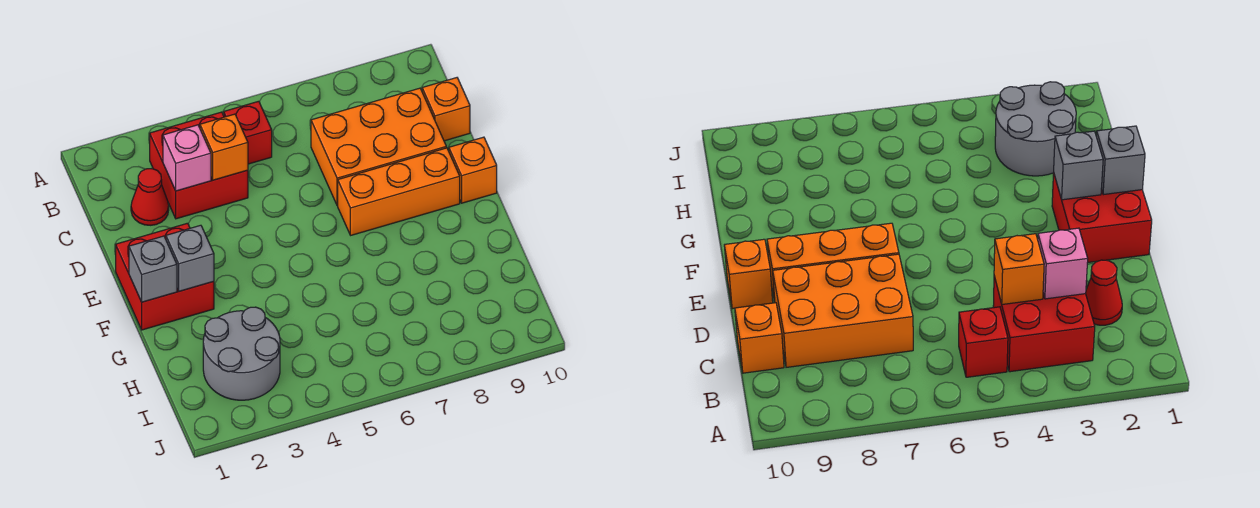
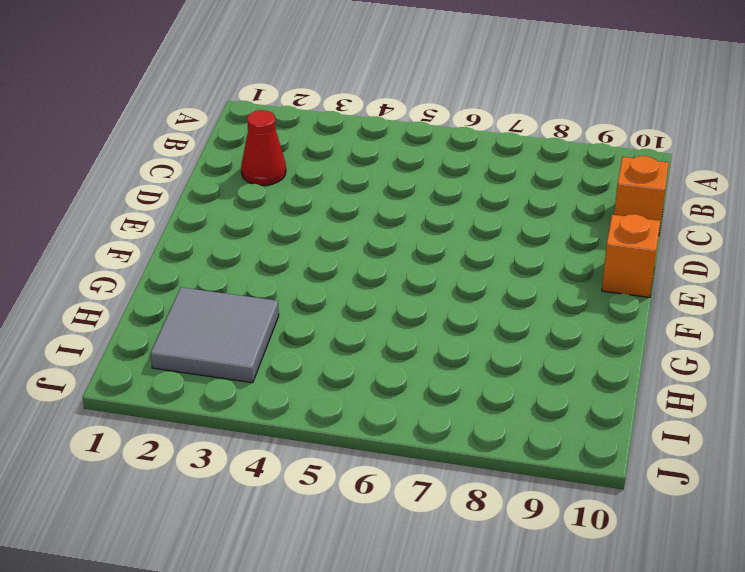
grey 2x2 tile [151,287,279,383] -> grey 2x2 round brick [203,307,280,400]
none -> red 2x2 brick [150,112,248,219]
none -> red 1x1 brick [224,101,272,164]
none -> orange 2x3 brick [311,88,446,206]

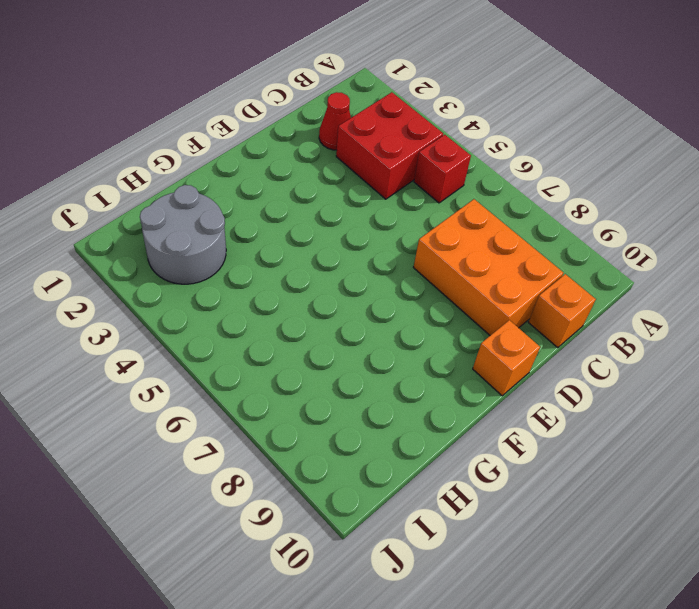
none -> red 2x2 brick [116,223,214,330]
none -> orange 1x3 brick [338,148,460,235]
none -> pink 1x1 brick [163,125,211,191]

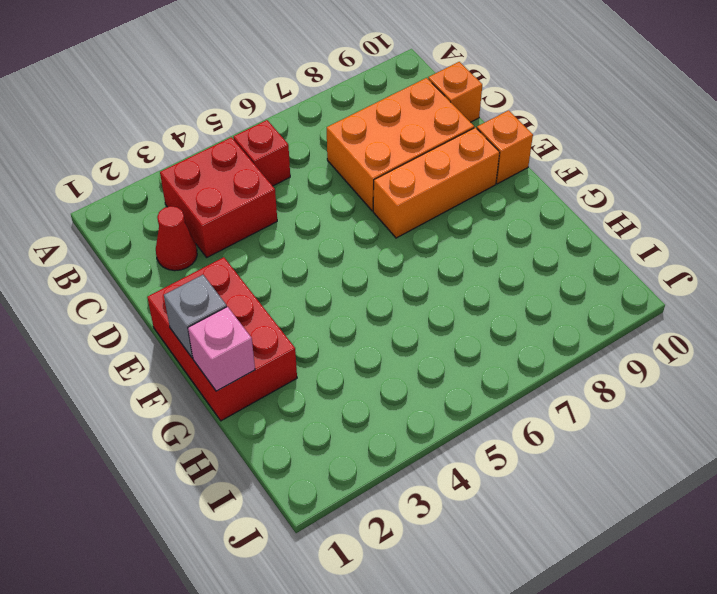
red 2x3 brick [147,257,297,421] -> red 2x2 brick [116,223,214,330]
pink 1x1 brick [188,307,255,391] -> pink 1x1 brick moved to [163,125,211,191]
none -> grey 2x2 round brick [203,307,280,400]
none -> orange 1x1 brick [200,114,248,180]
none -> grey 1x1 brick [166,225,214,291]

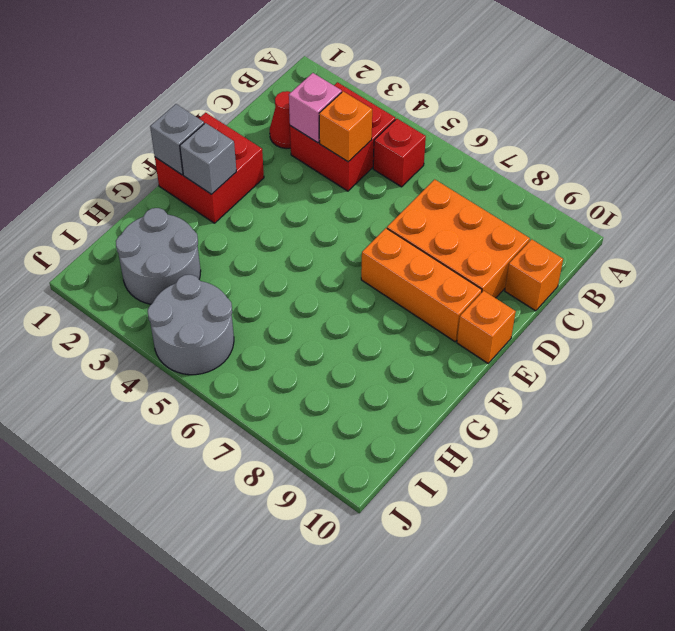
grey 2x2 round brick [148,275,234,375] -> none

